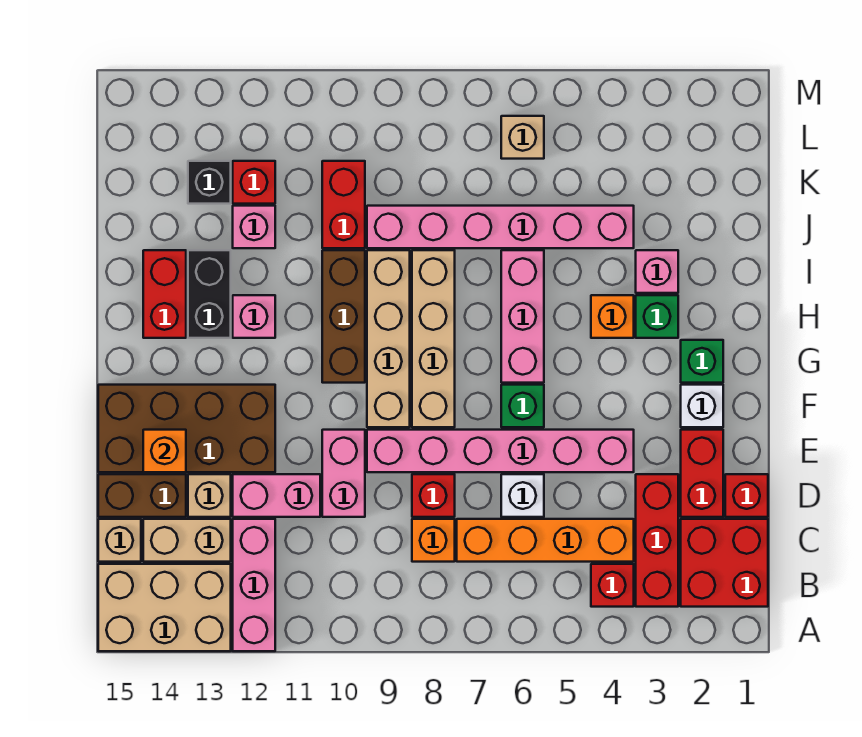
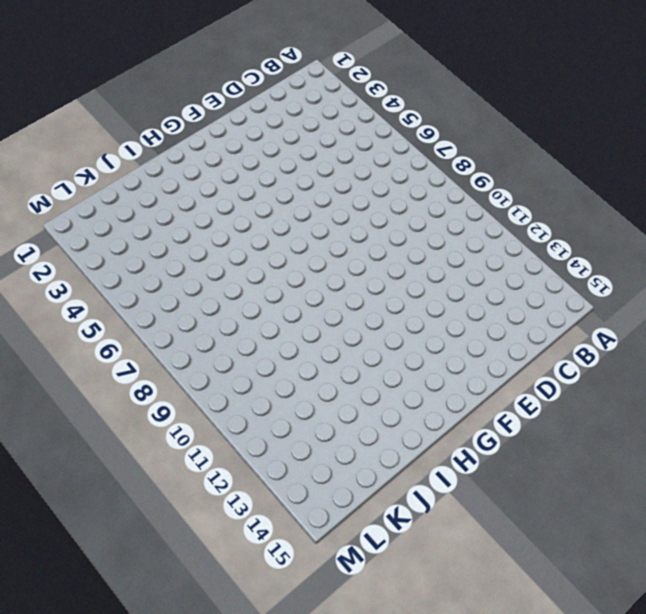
none -> pink 1x3 brick [233,519,275,651]
none -> tan 2x3 brick [98,564,231,651]
none -> red 2x2 brick [681,519,768,607]
none -> red 1x3 brick [636,474,678,607]

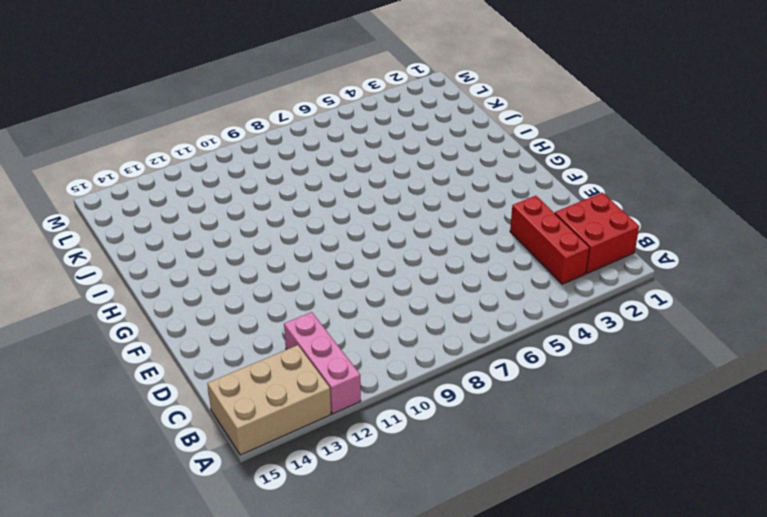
none -> red 1x1 brick [591,564,634,607]
none -> orange 1x4 brick [457,519,634,562]
none -> orange 1x1 brick [412,519,455,562]
none -> tan 1x2 brick [143,519,231,562]

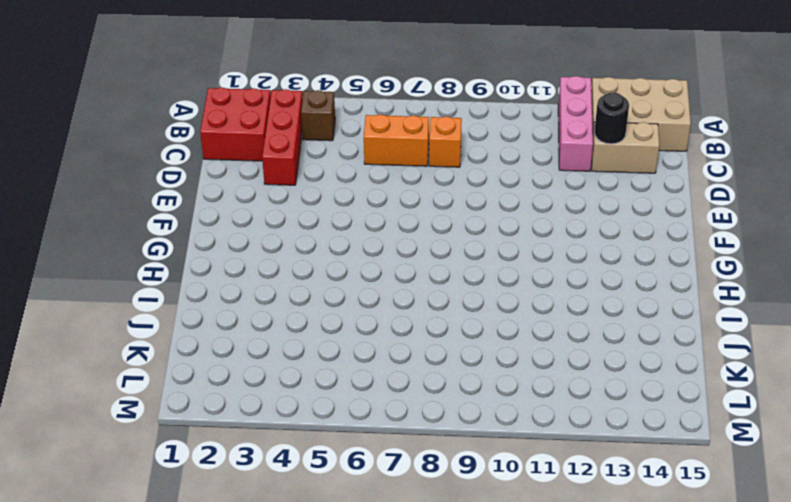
brown 1x1 brick [301,90,335,141] -> red 1x1 brick [591,564,634,607]
orange 1x2 brick [364,115,429,166] -> orange 1x4 brick [457,519,634,562]
black 1x1 round brick [594,92,629,144] -> none
none -> tan 1x1 brick [98,519,141,562]
none -> red 1x1 brick [725,474,768,517]
none -> red 1x2 brick [681,430,723,517]
none -> white 1x1 brick [501,474,544,517]

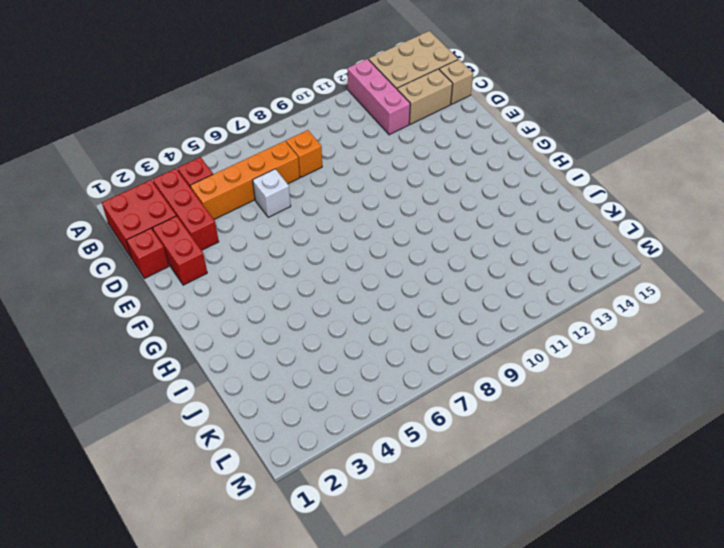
none -> red 1x1 brick [412,474,455,517]
none -> pink 1x2 brick [322,430,365,517]
none -> pink 1x2 brick [233,474,320,517]
none -> tan 1x1 brick [188,474,231,517]

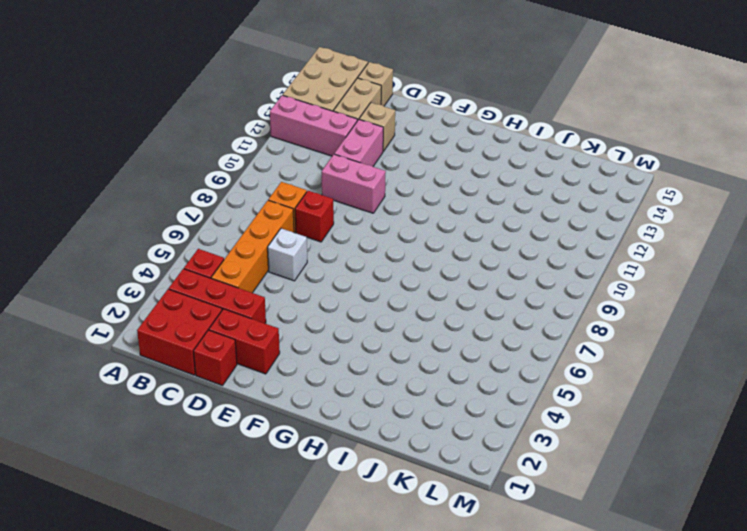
none -> brown 1x2 brick [98,474,186,517]
none -> pink 1x6 brick [367,430,634,472]
none -> brown 2x4 brick [98,385,275,472]
none -> white 1x1 brick [681,385,723,427]

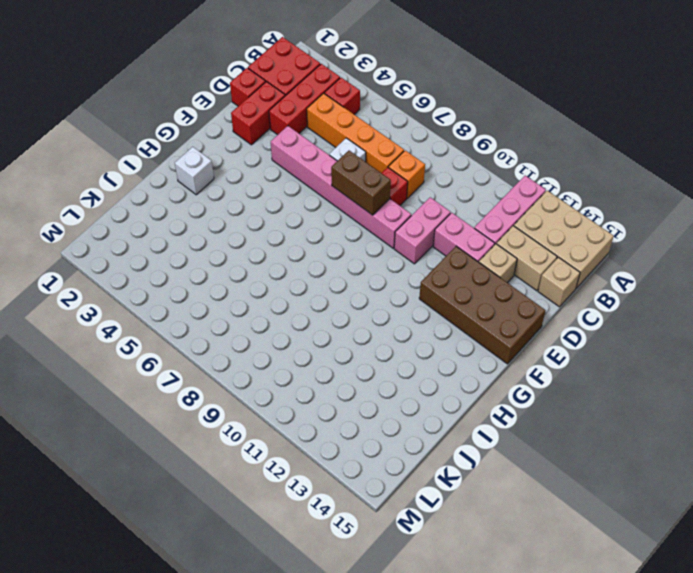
brown 1x2 brick [331,151,391,215] -> brown 1x2 brick moved to [98,474,186,517]
white 1x1 brick [175,147,214,195] -> white 1x1 brick moved to [681,385,723,427]
none -> green 1x1 brick [501,385,544,427]
none -> tan 1x4 brick [412,250,455,427]
none -> tan 1x4 brick [367,250,410,427]
none -> green 1x1 brick [681,340,723,383]

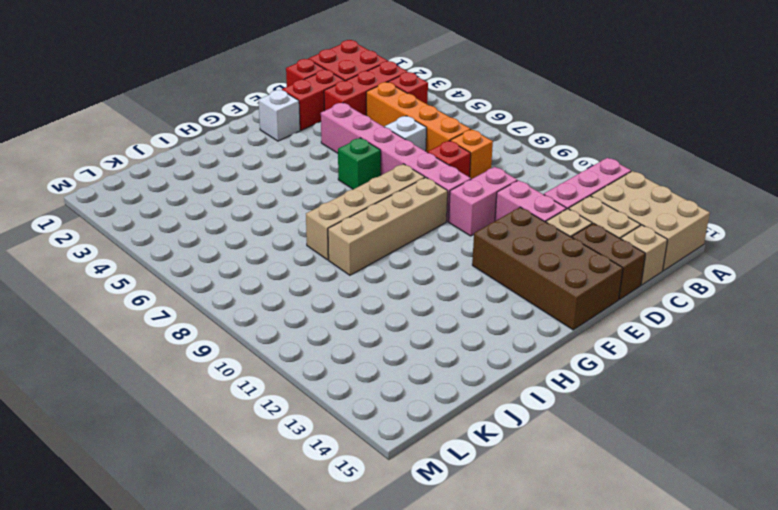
none -> green 1x1 brick [681,340,723,383]
none -> pink 1x3 brick [501,250,544,383]
none -> brown 1x3 brick [322,250,365,383]
none -> green 1x1 brick [636,295,678,338]

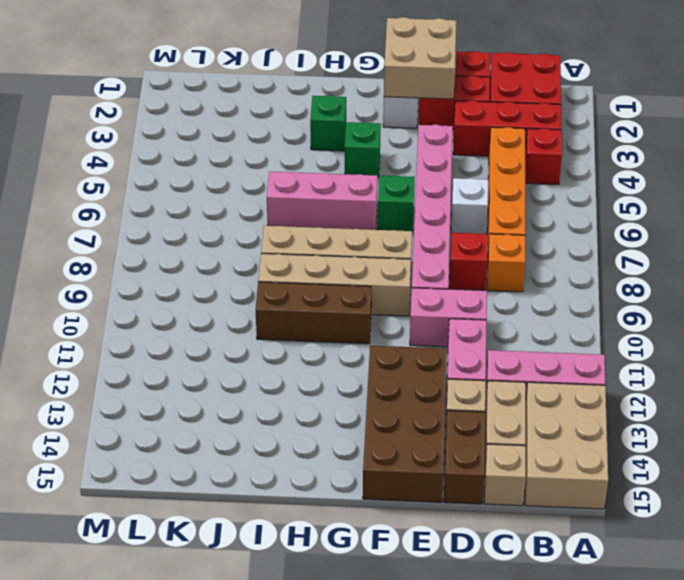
tan 2x2 brick [384,17,456,99] -> none
green 1x1 brick [345,122,381,178] -> green 1x1 brick moved to [681,340,723,383]
none -> orange 1x1 brick [591,295,634,338]
none -> pink 1x1 brick [233,295,275,338]
none -> black 1x2 brick [188,250,231,338]
none -> red 1x2 brick [143,250,186,338]

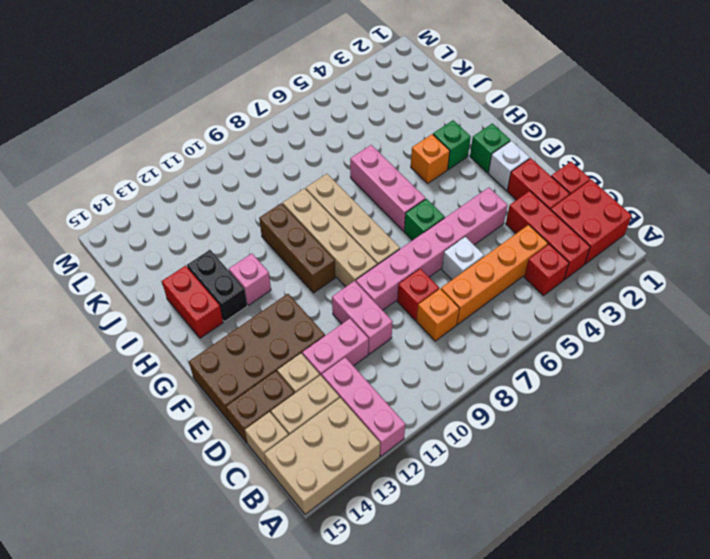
none -> pink 1x1 brick [636,250,678,293]
none -> pink 1x6 brick [367,206,634,248]
none -> red 1x2 brick [322,161,365,248]
none -> pink 1x1 brick [233,206,275,248]

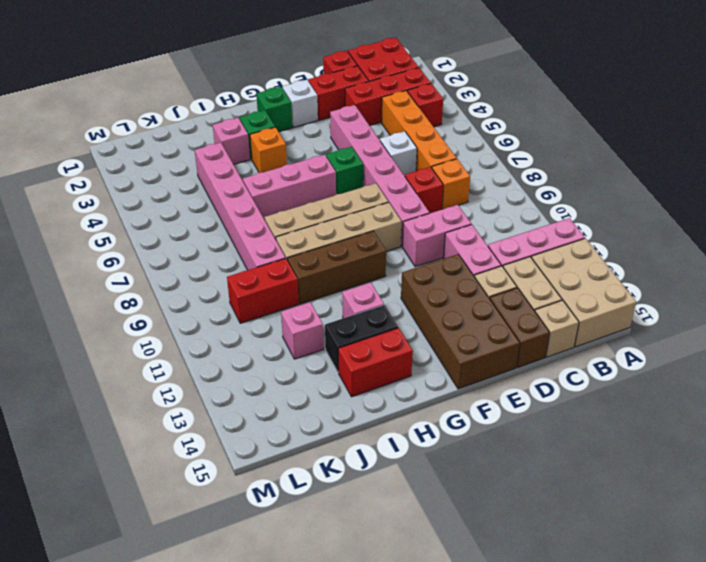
none -> red 1x1 brick [233,161,275,204]
none -> black 1x1 brick [188,161,231,204]
none -> tan 1x1 brick [501,116,544,159]
none -> orange 1x1 brick [143,430,186,472]

